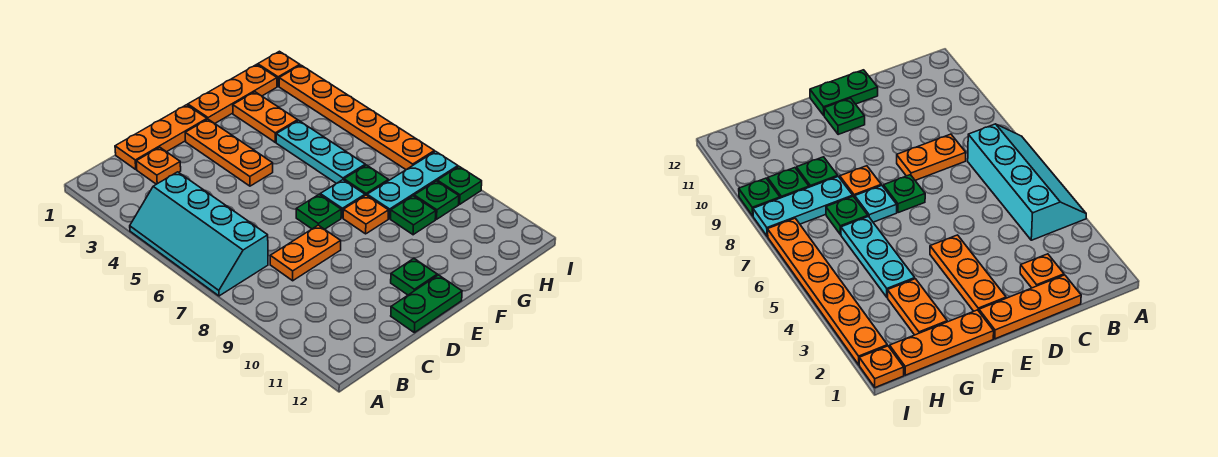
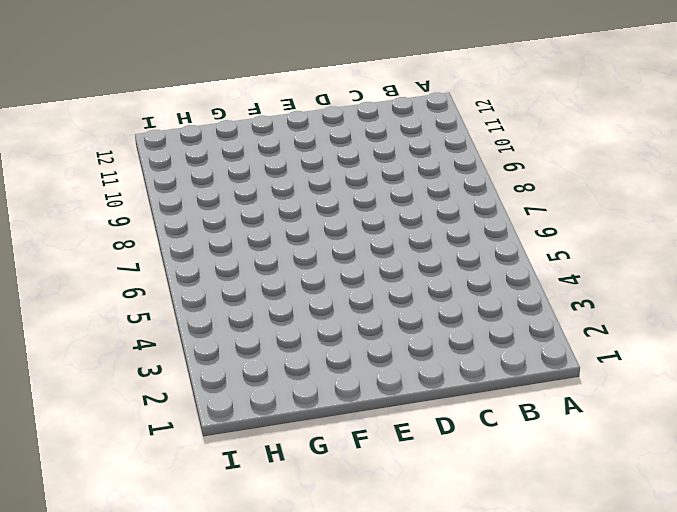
none -> cyan 2x4 slope [130,172,268,296]
none -> orange 1x3 plate [115,105,207,169]
none -> orange 1x1 plate [136,147,181,184]

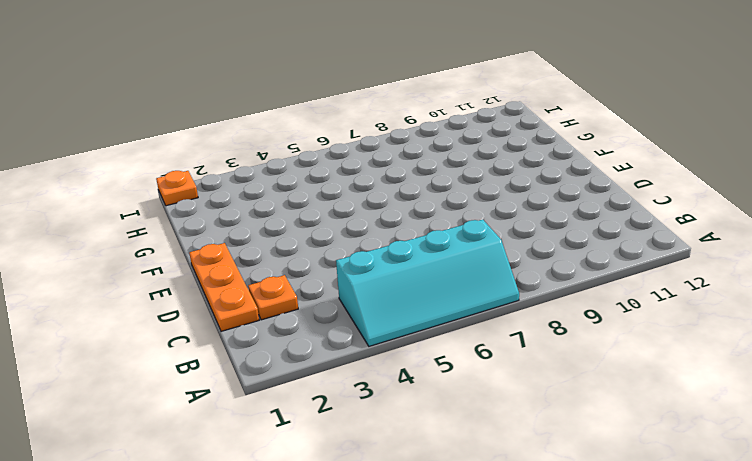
none -> orange 1x2 plate [270,225,341,281]
none -> green 1x2 plate [391,275,462,333]
none -> orange 1x3 plate [185,119,273,186]

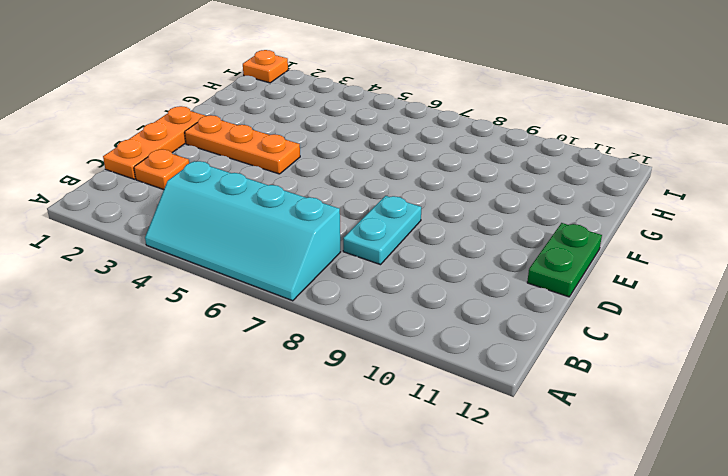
cyan 1x2 plate [343,196,421,265] -> orange 1x2 plate [270,225,341,281]
none -> green 1x1 plate [296,194,341,229]
none -> green 1x1 plate [391,259,437,295]
none -> orange 1x3 plate [188,64,277,124]

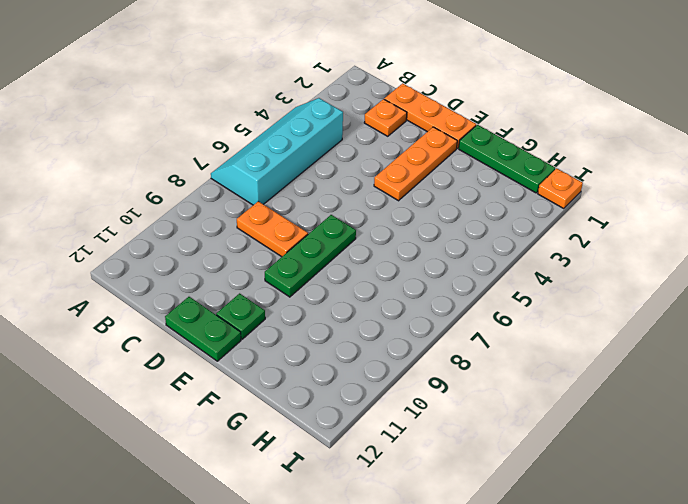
green 1x3 plate [265,215,356,297] -> green 1x1 plate [296,194,341,229]
green 1x3 plate [459,125,555,193] -> orange 1x3 plate [188,64,277,124]
none -> cyan 1x1 plate [320,180,365,218]
none -> orange 1x1 plate [343,195,389,234]
none -> orange 1x2 plate [233,92,298,142]

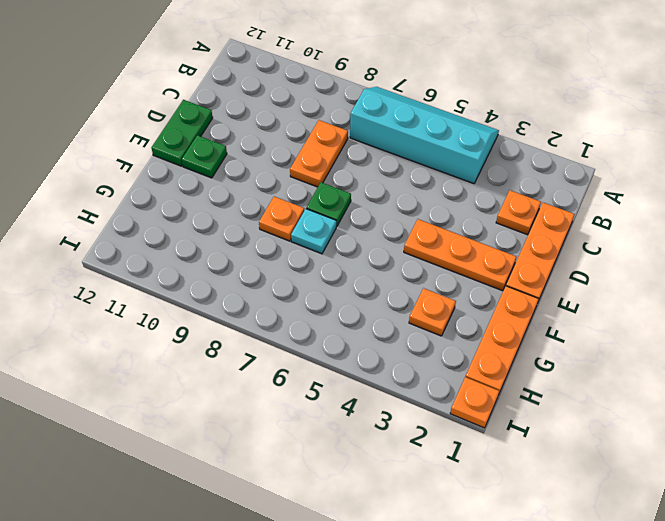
orange 1x1 plate [409,288,456,336] -> orange 1x2 plate [233,92,298,142]
none -> cyan 1x3 plate [276,120,365,183]
none -> green 1x1 plate [344,165,388,195]
none -> cyan 1x3 plate [367,151,458,219]

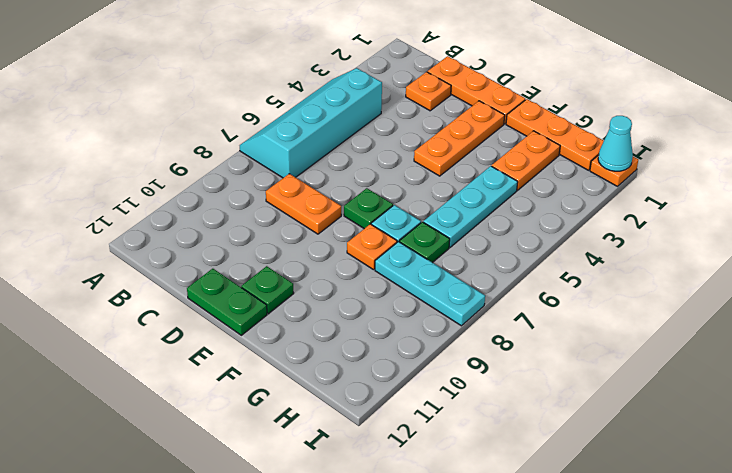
cyan 1x1 cone [598,116,633,171] -> none
none -> green 1x1 plate [391,196,436,235]
none -> green 1x1 plate [414,181,459,219]
none -> orange 1x6 plate [279,65,434,170]

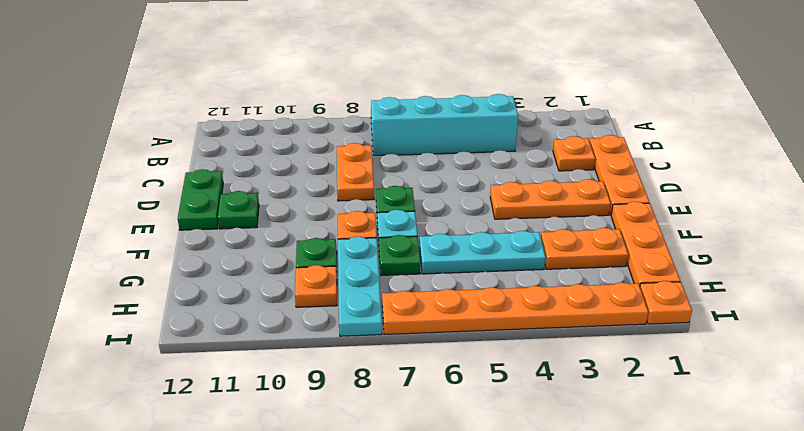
orange 1x1 plate [295,265,337,307] -> green 1x1 plate [414,181,459,219]
none -> green 1x1 plate [437,167,482,204]

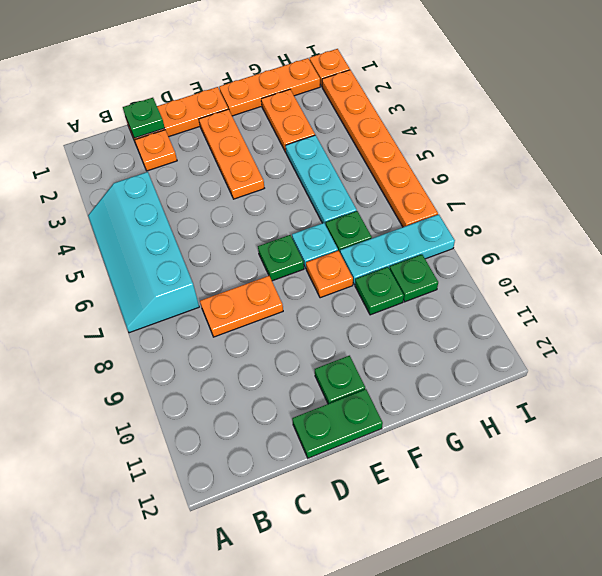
green 1x1 plate [123,98,165,138] -> green 1x1 plate moved to [437,167,482,204]

